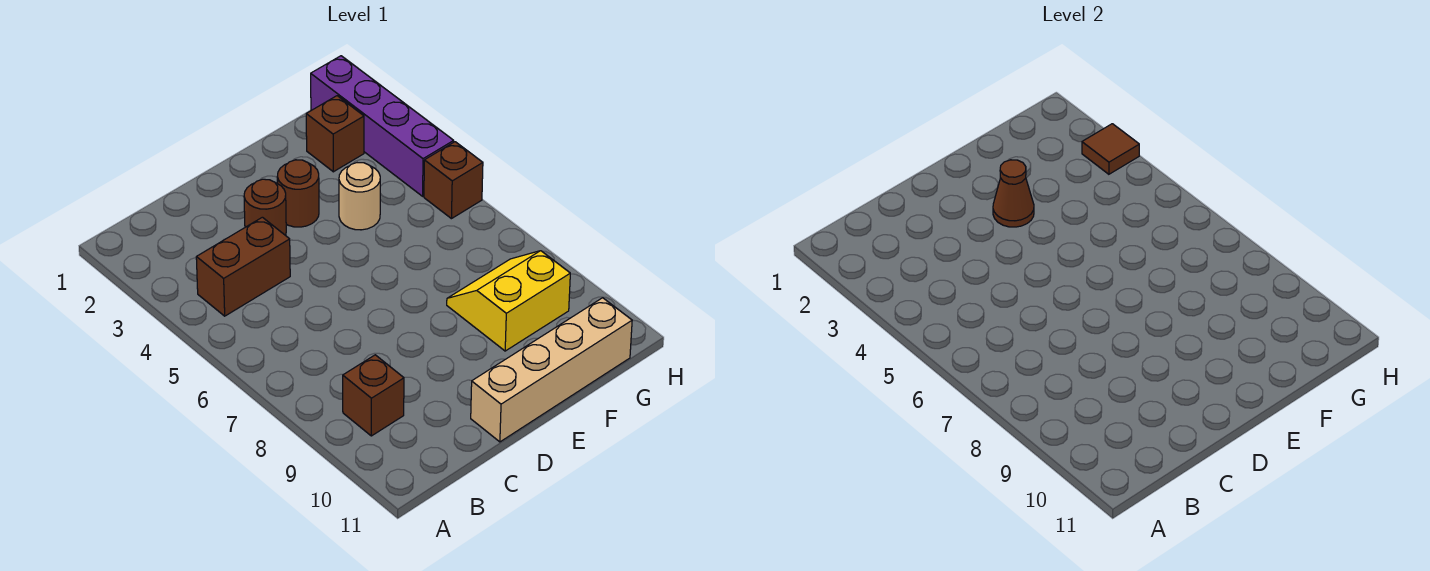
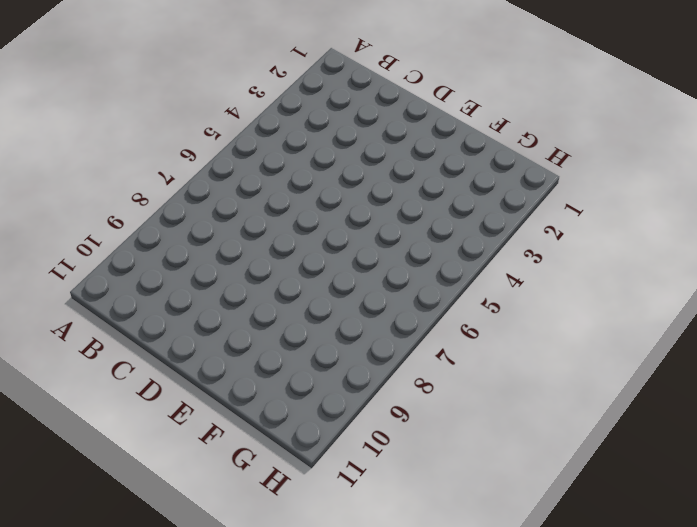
none -> brown 1x2 brick [196,217,290,316]
none -> brown 1x1 brick [343,355,404,436]
none -> brown 1x1 round brick [244,179,286,236]

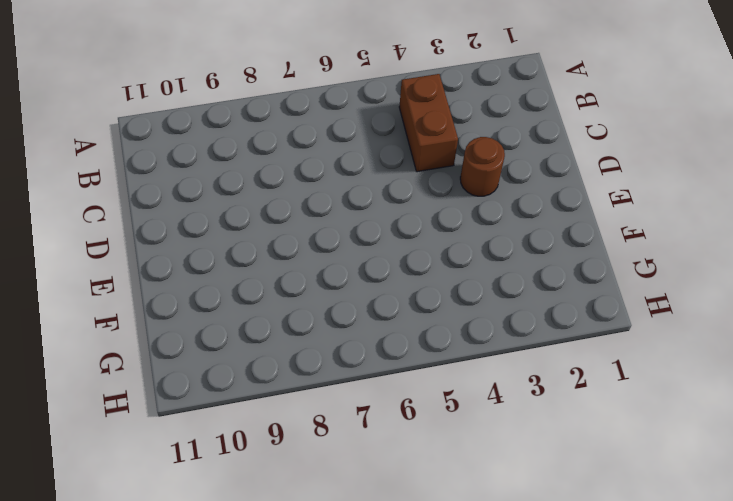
none -> brown 1x1 brick [343,355,404,436]
none -> tan 1x4 brick [471,298,632,442]
none -> brown 1x1 round brick [277,160,319,227]

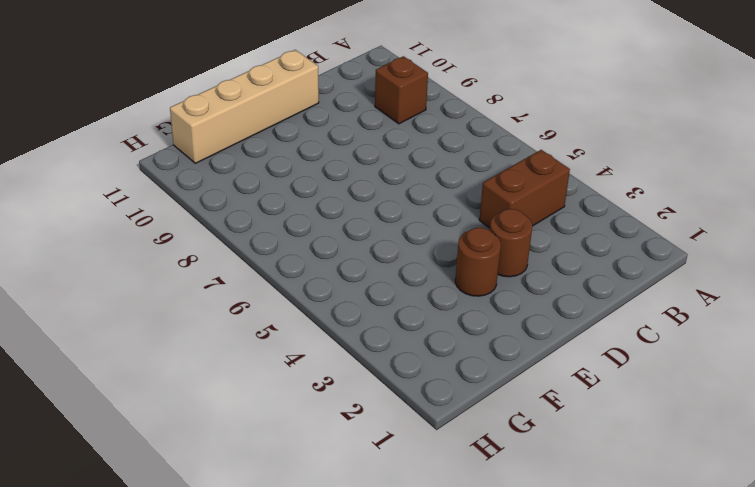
none -> tan 1x1 round brick [339,163,380,230]
none -> yellow 2x2 slope [447,251,570,351]
none -> brown 1x1 brick [306,96,364,172]

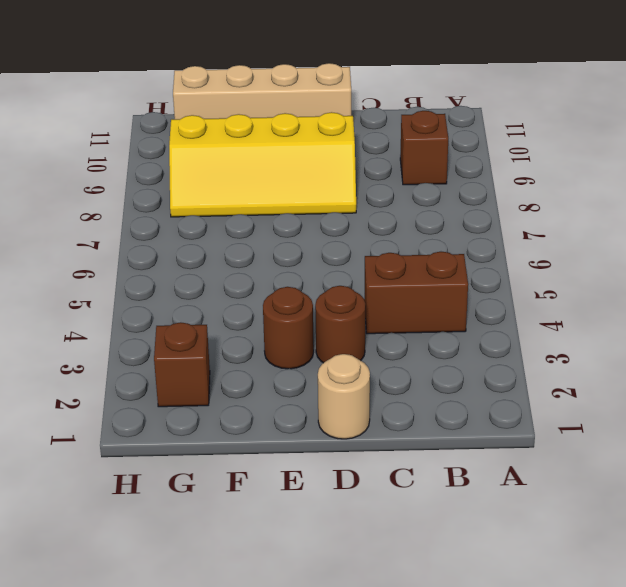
tan 1x1 round brick [318,354,370,439] -> tan 1x1 round brick moved to [339,163,380,230]
yellow 2x4 slope [169,112,356,217] -> yellow 2x2 slope [447,251,570,351]
none -> purple 1x4 brick [311,56,454,196]
none -> brown 1x1 brick [424,142,483,219]
none -> brown 1x1 cone [993,160,1034,227]

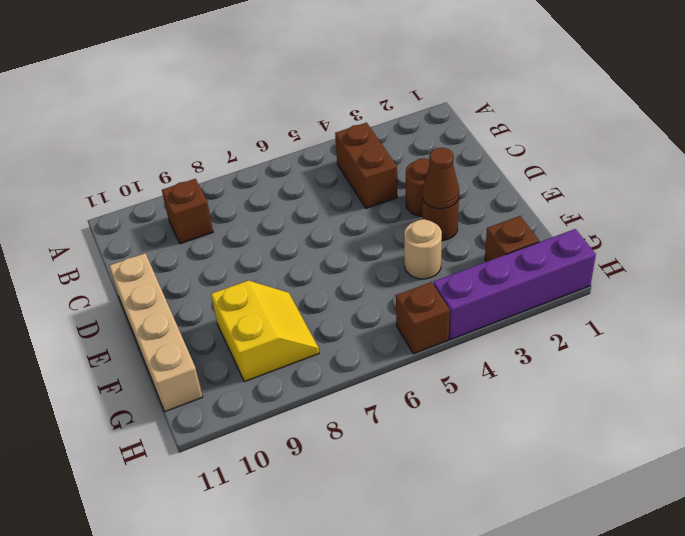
none -> brown 1x1 tile [1082,124,1139,174]

